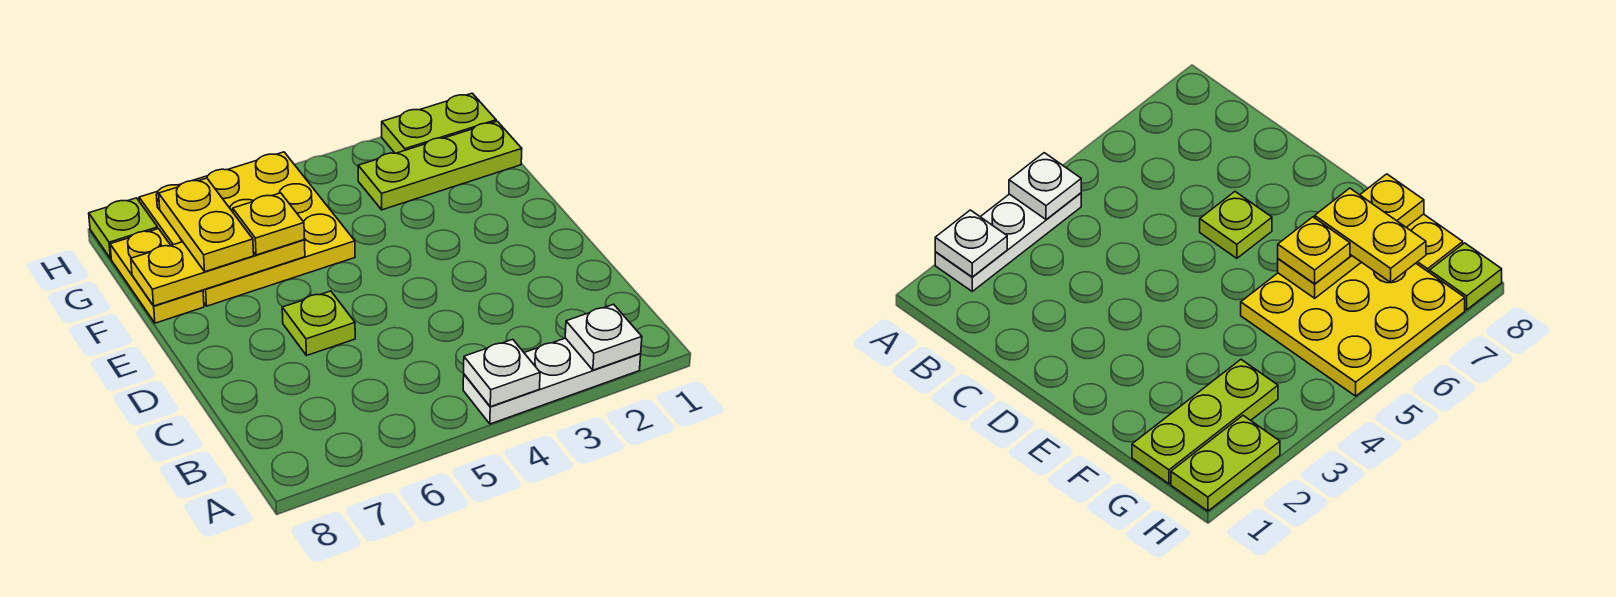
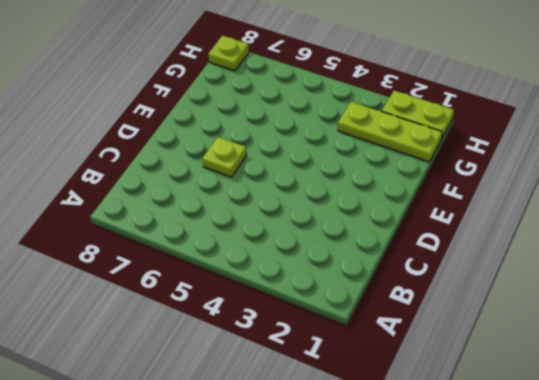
none -> white 1x3 plate [463,338,641,424]
none -> yellow 3x3 plate [139,152,355,306]
none -> yellow 1x2 plate [110,229,204,323]

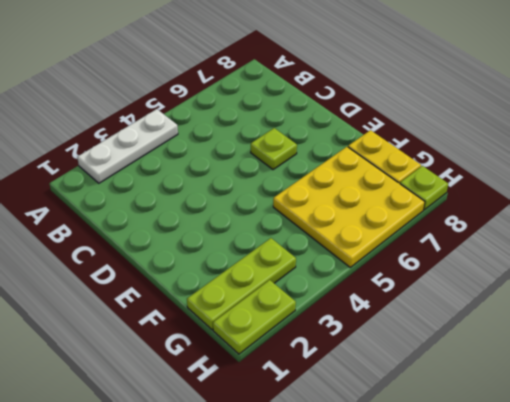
none -> white 1x1 plate [565,304,642,370]
none -> white 1x1 plate [464,339,540,407]
none -> yellow 1x3 plate [131,240,305,306]

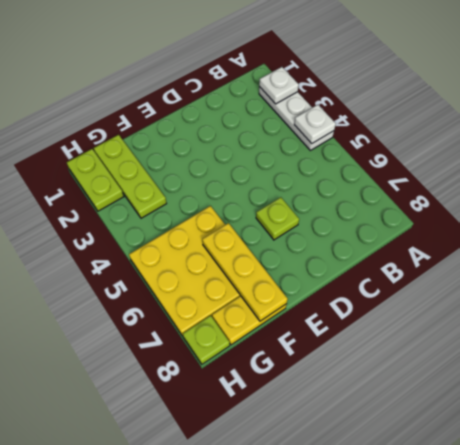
none -> yellow 1x1 plate [233,193,304,255]
none -> yellow 1x2 plate [159,178,254,272]

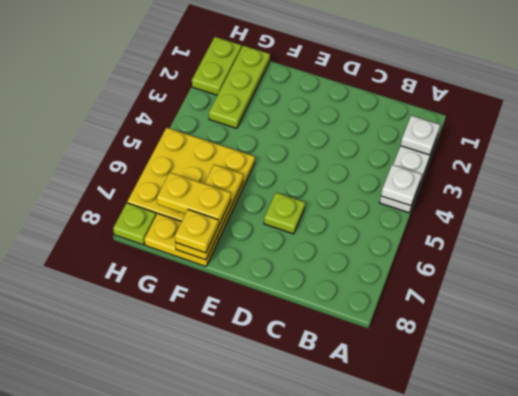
yellow 1x1 plate [175,210,218,253] -> yellow 1x1 plate moved to [233,193,304,255]

